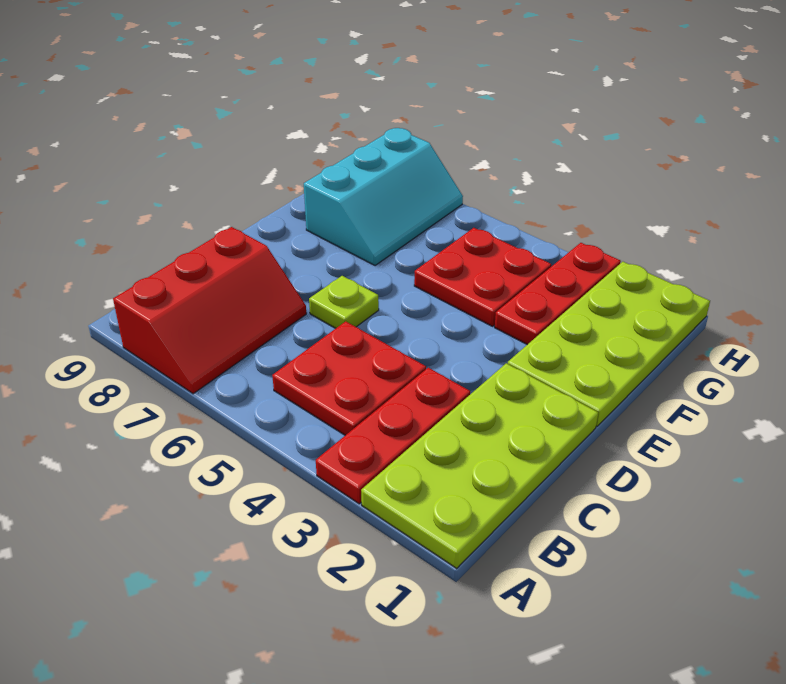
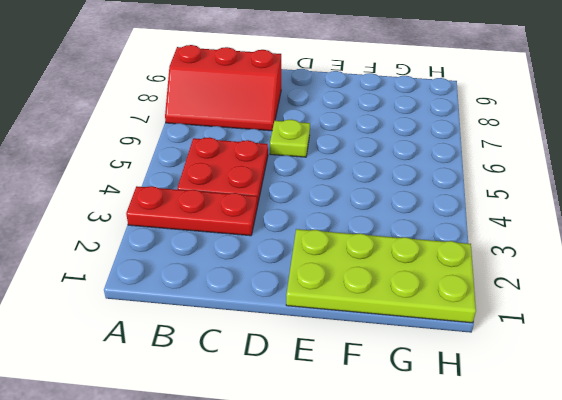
none -> lime 2x4 plate [361,363,598,568]
none -> red 1x3 plate [495,243,621,345]

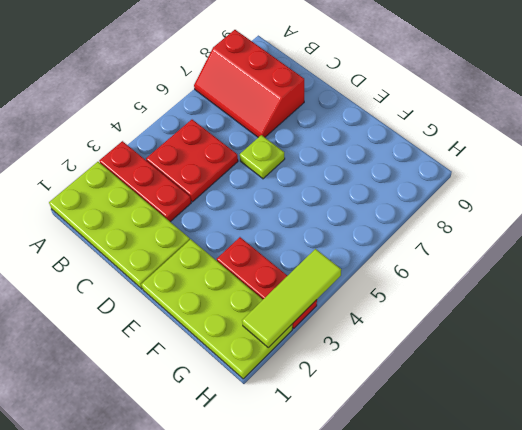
lime 1x3 tile [242,249,341,348] -> none
none -> red 2x2 plate [414,228,551,326]
none -> cyan 2x3 slope [304,128,463,266]

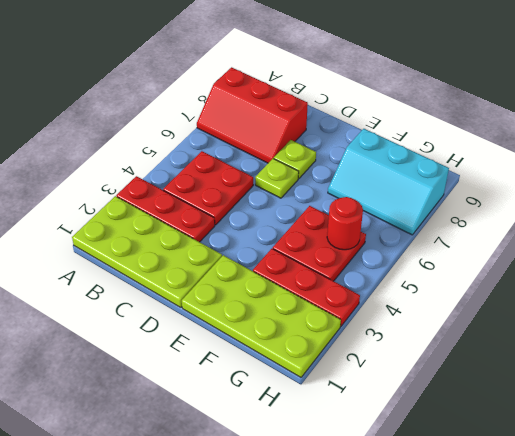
lime 1x1 plate [274,140,316,178] -> none
red 1x1 round brick [327,197,363,250] -> none

